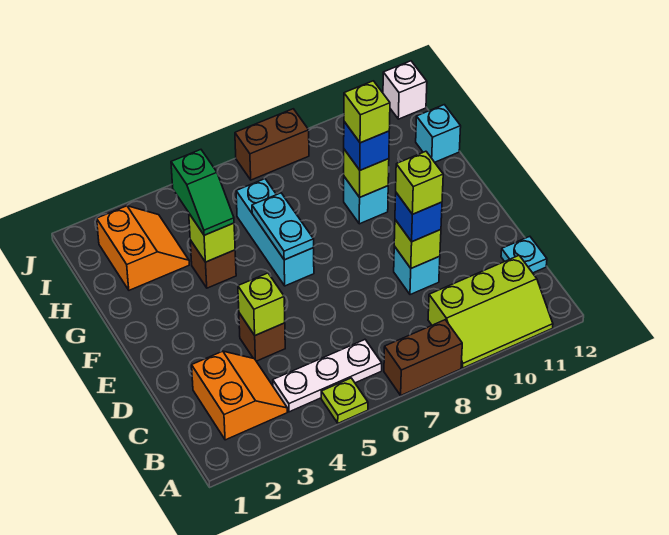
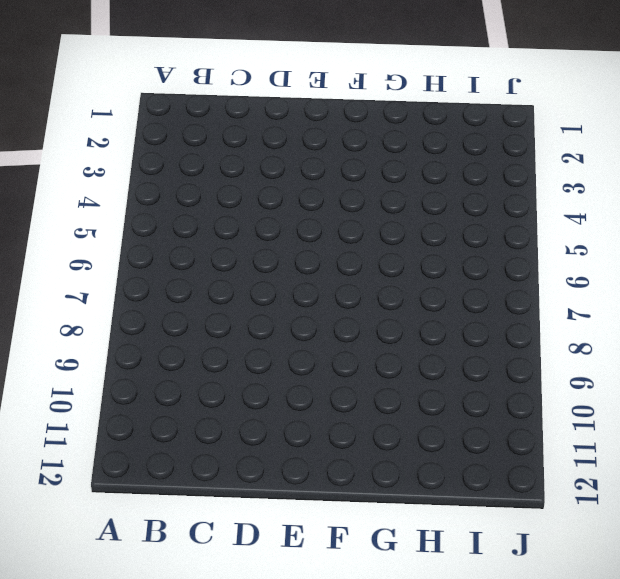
none -> lime 1x1 plate [321,378,368,423]
none -> brown 1x2 brick [384,320,462,395]
none -> lime 2x3 slope [428,256,553,368]

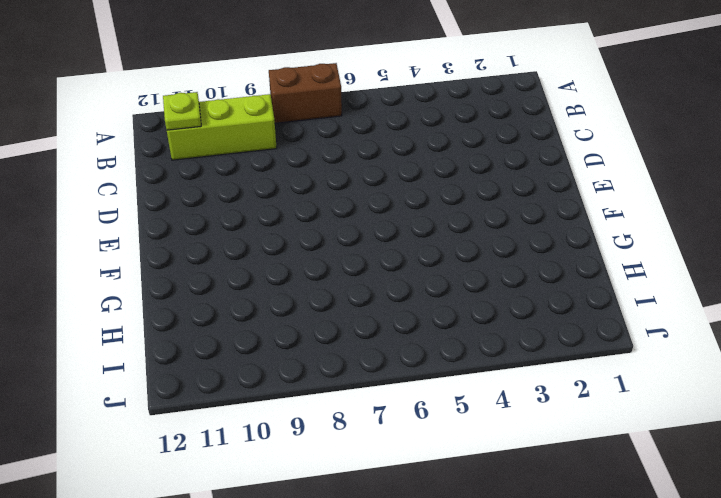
lime 1x1 plate [163,92,201,130] -> lime 1x1 plate moved to [321,378,368,423]
none -> orange 2x2 slope [192,351,287,440]
none -> white 1x3 plate [273,340,382,412]
none -> cyan 1x1 plate [501,236,547,273]

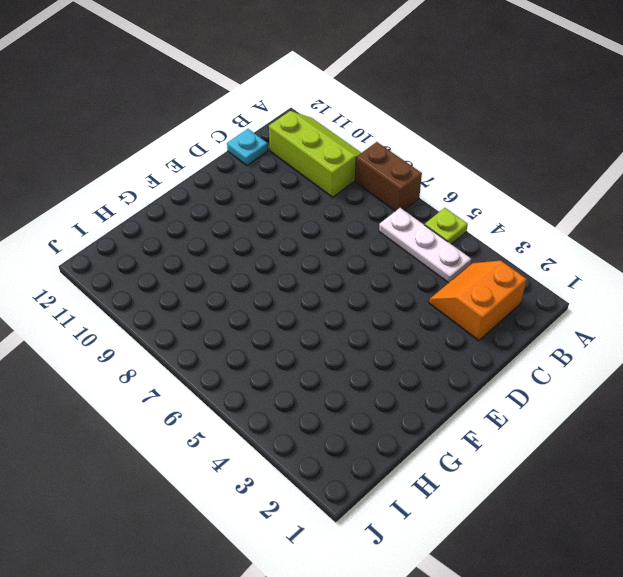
none -> brown 1x1 brick [239,313,285,361]
none -> cyan 1x1 brick [394,246,440,295]
none -> cyan 1x3 brick [236,179,314,286]

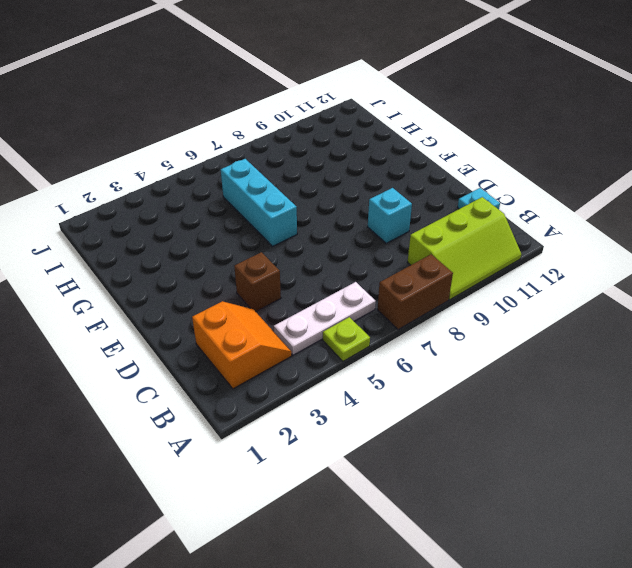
none -> brown 1x1 brick [190,240,236,288]
none -> cyan 1x1 brick [344,177,388,224]
none -> orange 2x2 slope [97,206,189,290]

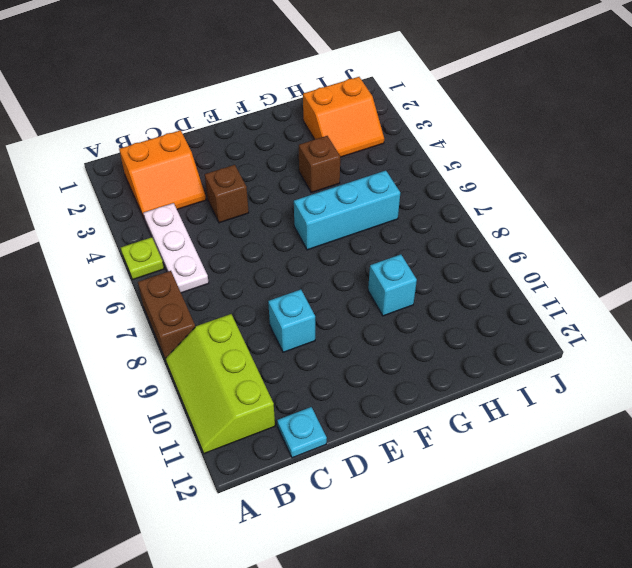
none -> cyan 1x1 brick [416,105,461,162]
none -> brown 1x2 brick [235,109,309,180]
none -> white 1x1 brick [383,61,427,119]

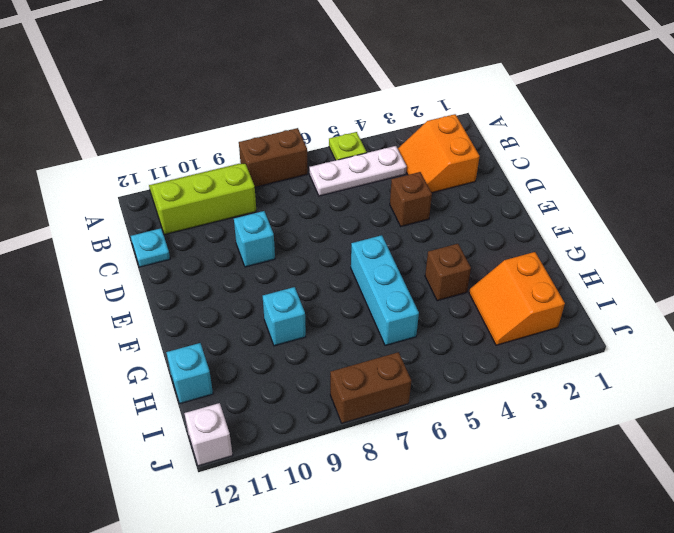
none -> lime 1x1 brick [238,273,285,335]
none -> lime 1x1 brick [394,220,441,268]
none -> cyan 1x2 plate [252,193,314,260]

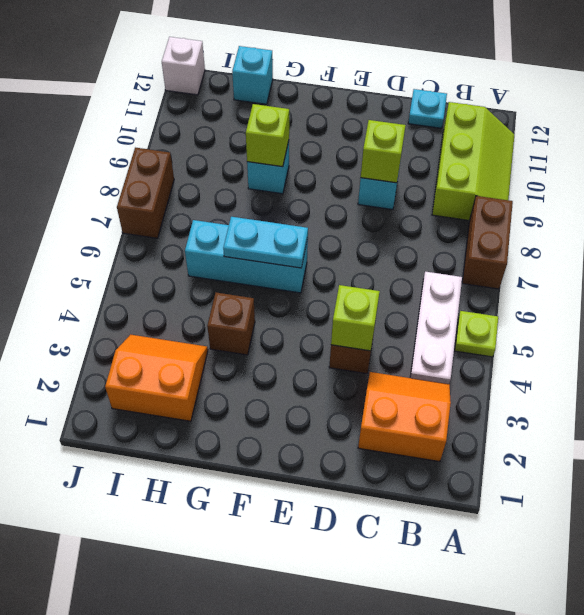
none -> lime 1x1 brick [189,214,235,262]
none -> blue 1x1 brick [395,193,442,242]
none -> green 1x2 slope [171,150,234,235]

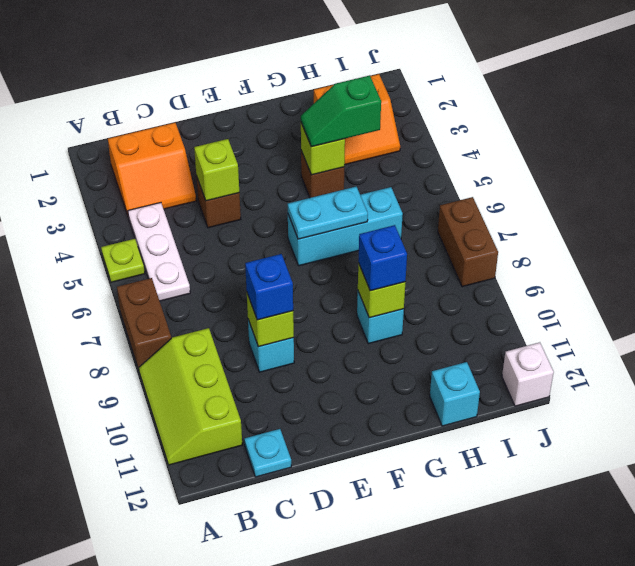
none -> lime 1x1 brick [396,151,443,214]
none -> lime 1x1 brick [344,81,390,143]

